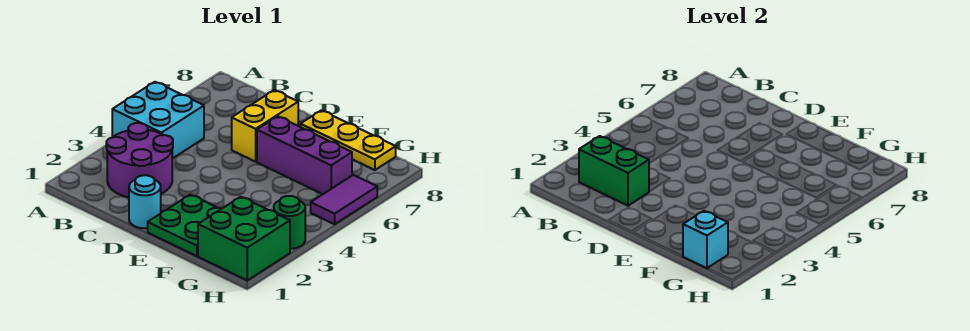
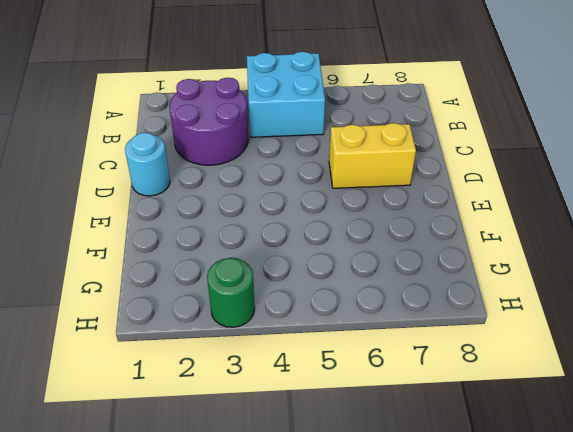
none -> green 2x2 plate [148,195,222,256]
none -> purple 1x3 brick [257,116,352,194]
none -> yellow 1x3 plate [301,110,396,170]

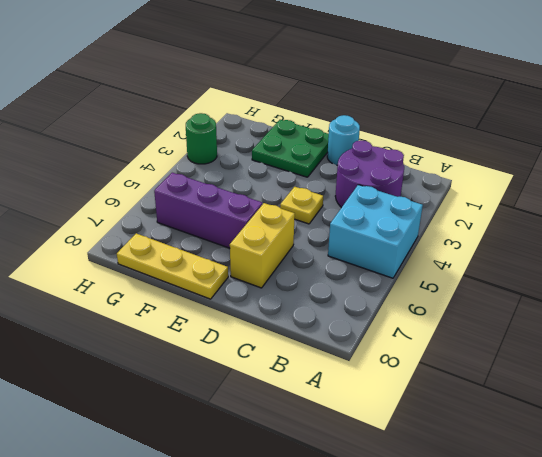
yellow 1x1 plate [280,187,323,224] -> none
none -> green 2x2 brick [198,197,290,280]
none -> purple 1x2 tile [311,175,377,224]
none -> green 1x2 brick [579,136,649,206]

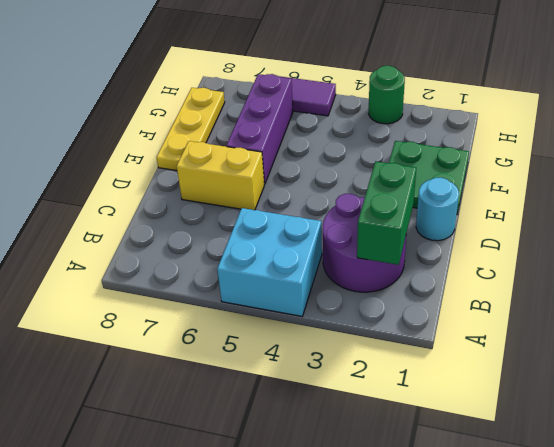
none -> green 2x2 brick [198,197,290,280]
none -> cyan 1x1 brick [683,211,728,268]

